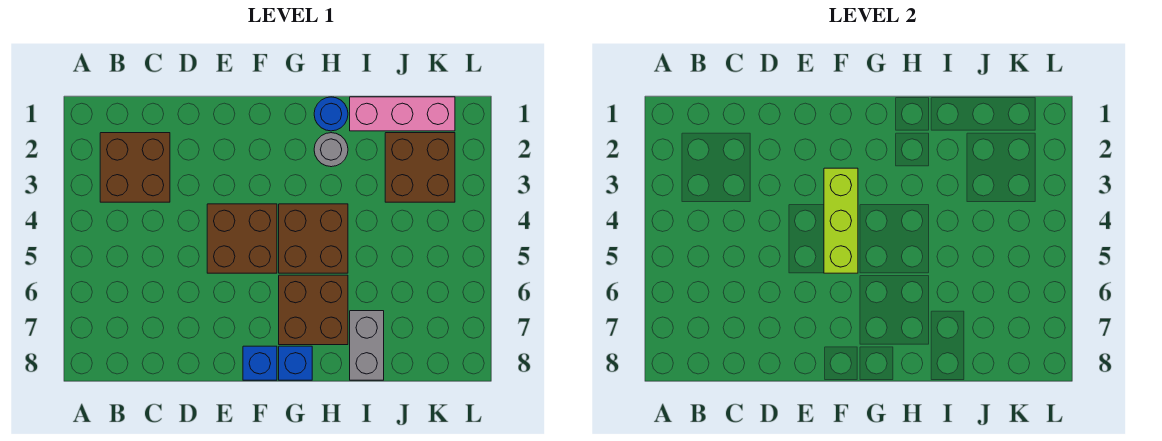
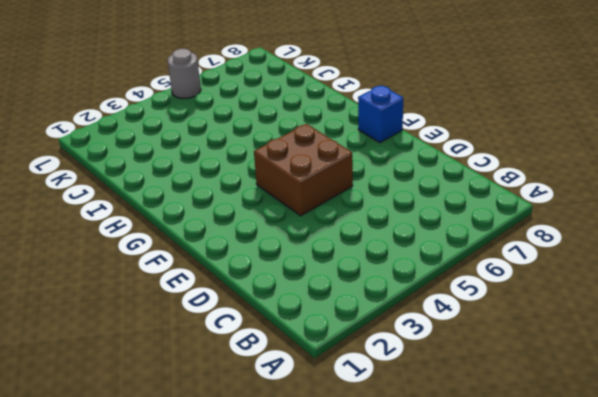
grey 1x1 round brick [168,49,201,98] -> grey 1x1 round brick moved to [314,133,348,167]
none -> brown 2x2 brick [100,133,170,202]
none -> brown 2x2 brick [279,204,348,273]
none -> brown 2x2 brick [279,275,348,345]

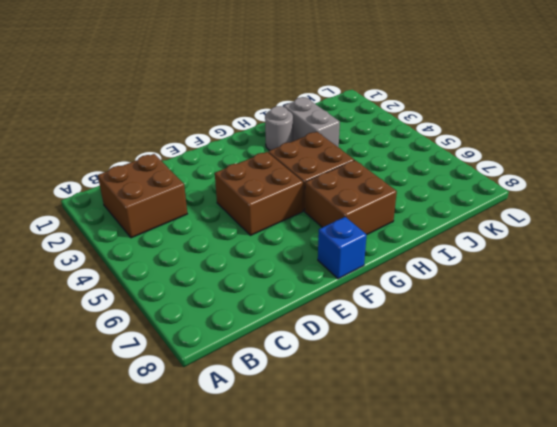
grey 1x2 brick [284,97,340,148] -> grey 1x2 brick moved to [350,311,384,380]
none -> blue 1x1 brick [279,346,312,380]
none -> blue 1x1 round brick [314,97,348,131]
none -> pink 1x3 brick [350,97,455,131]

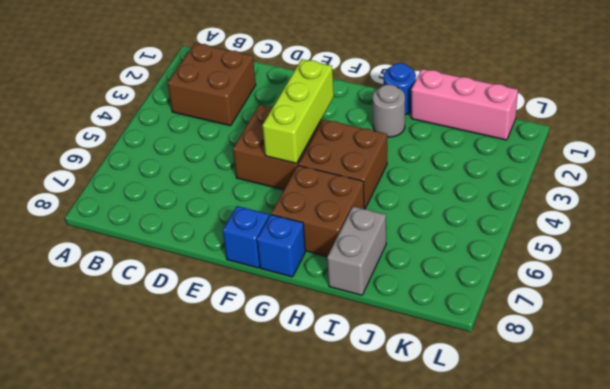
none -> brown 2x2 brick [385,133,455,202]

